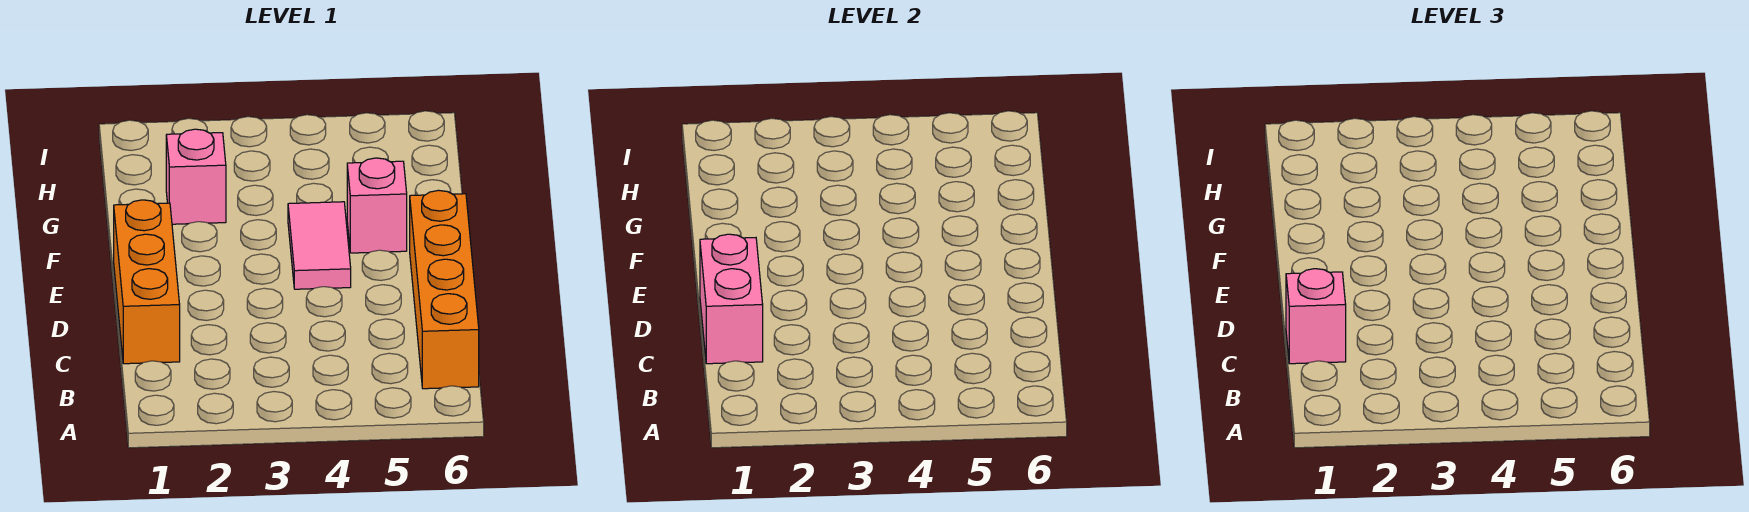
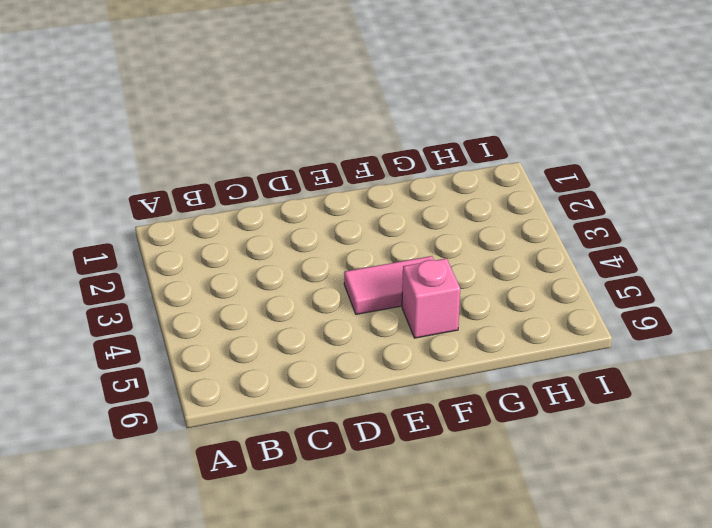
none -> orange 1x4 brick [410,190,479,389]
none -> orange 1x3 brick [114,200,180,364]

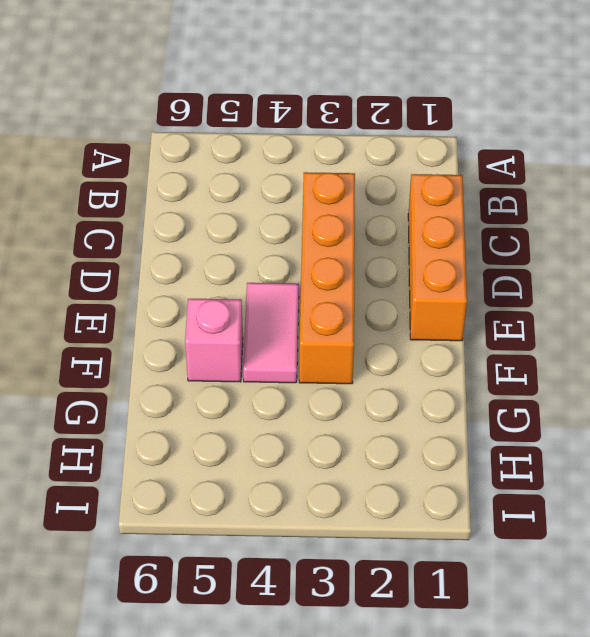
orange 1x4 brick [299,172,355,384] -> orange 1x4 brick moved to [410,190,479,389]
none -> pink 1x1 brick [166,129,226,224]
none -> pink 1x2 brick [700,234,763,364]

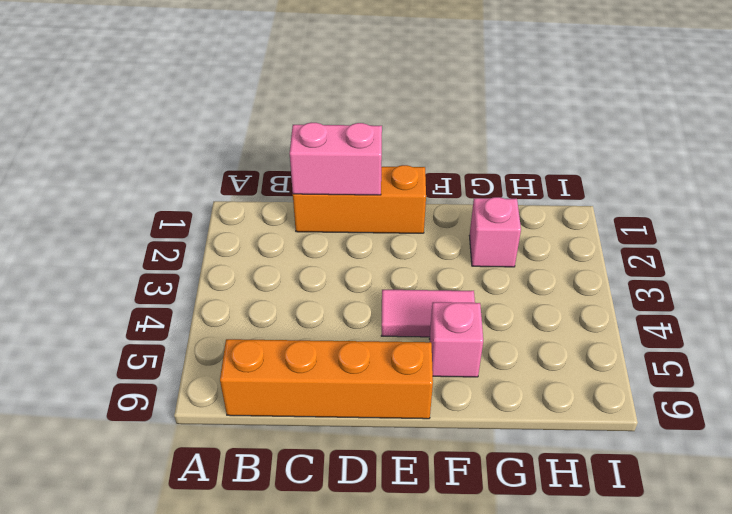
none -> pink 1x1 brick [1286,269,1346,364]

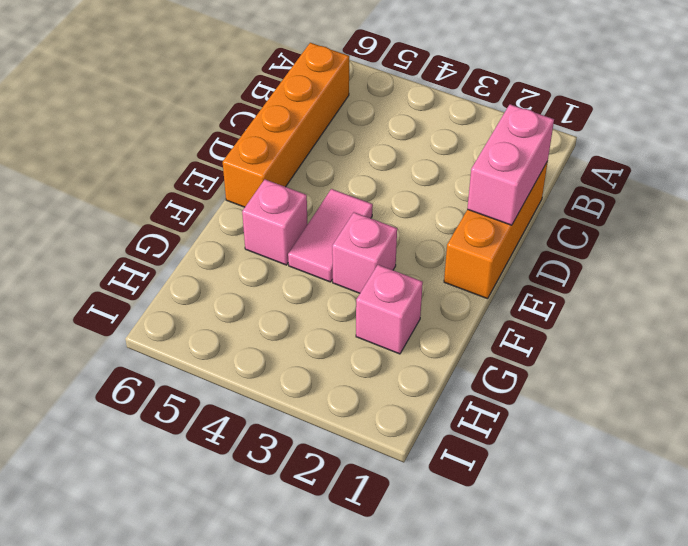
pink 1x1 brick [332,212,397,293] -> pink 1x1 brick moved to [1286,269,1346,364]

